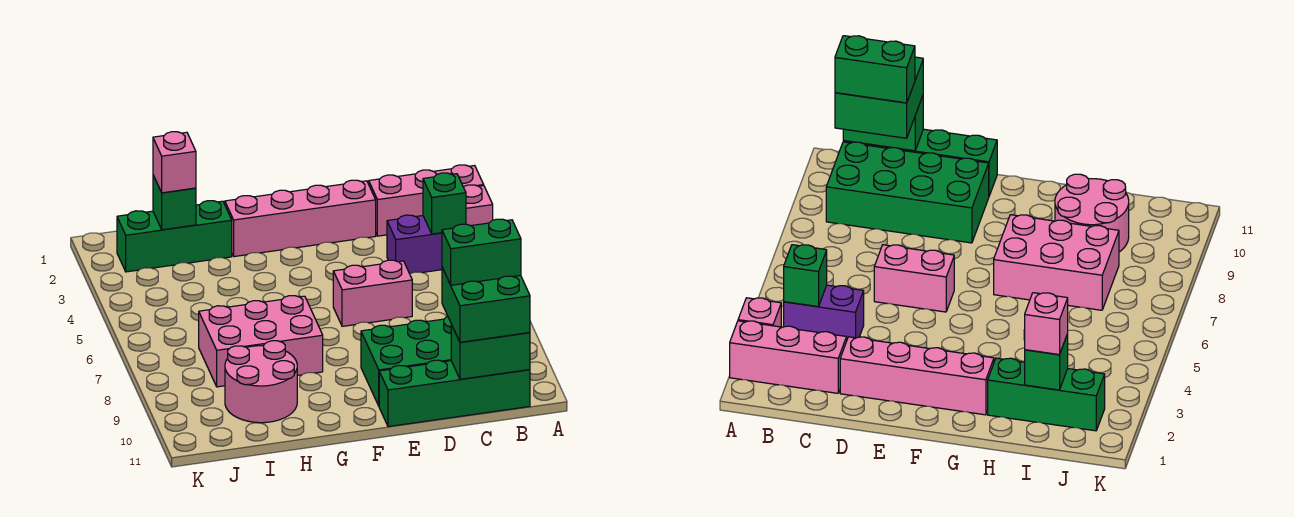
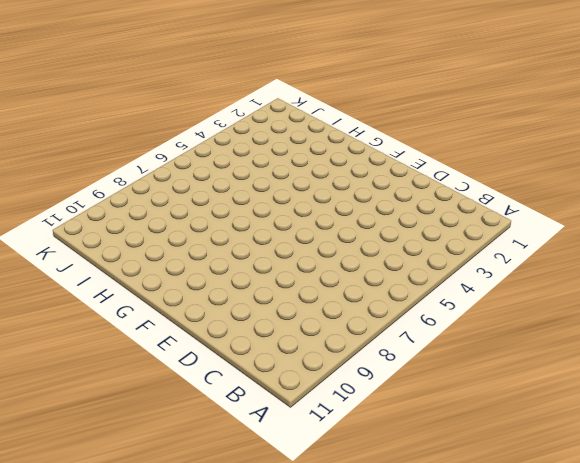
none -> pink 1x3 brick [369,165,484,236]
none -> pink 1x1 brick [463,185,493,226]
none -> purple 1x2 brick [387,215,442,274]

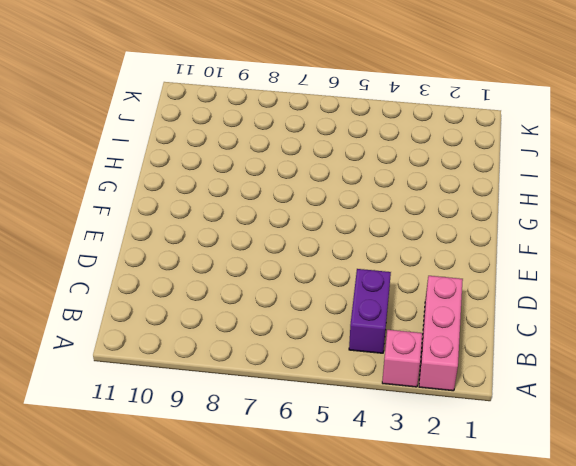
none -> green 2x4 brick [361,317,452,406]
none -> green 1x4 brick [379,360,530,427]
none -> pink 1x4 brick [225,180,376,257]

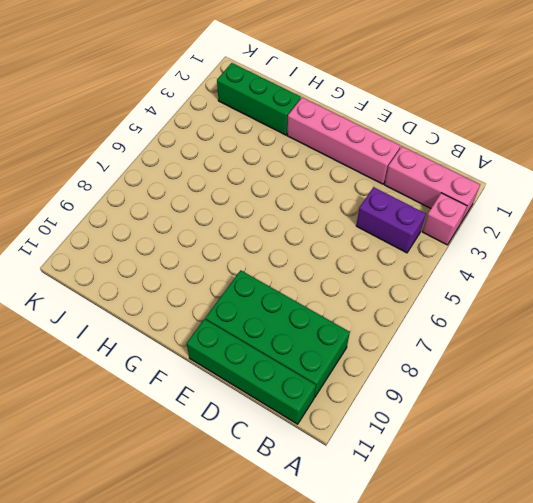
none -> pink 1x2 brick [333,260,412,326]
none -> pink 2x3 brick [199,296,323,387]
none -> pink 2x2 round brick [225,341,297,423]

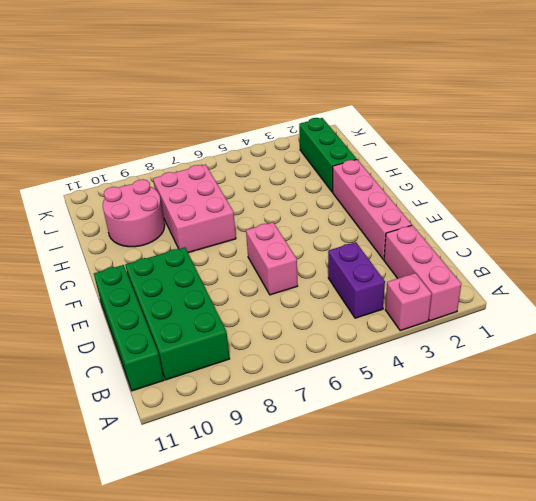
none -> green 1x1 brick [423,173,466,234]
none -> green 1x2 brick [451,325,530,379]
none -> green 1x1 brick [153,175,196,230]

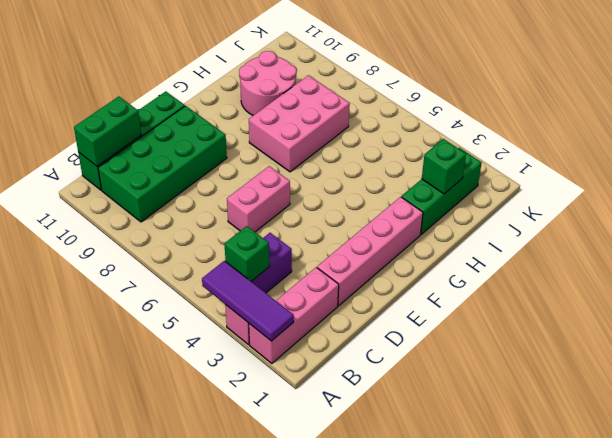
purple 1x3 tile [202,261,294,341] -> none
none -> green 2x2 brick [442,268,530,342]
none -> pink 1x1 brick [153,132,196,193]
none -> green 1x2 brick [442,219,521,285]

